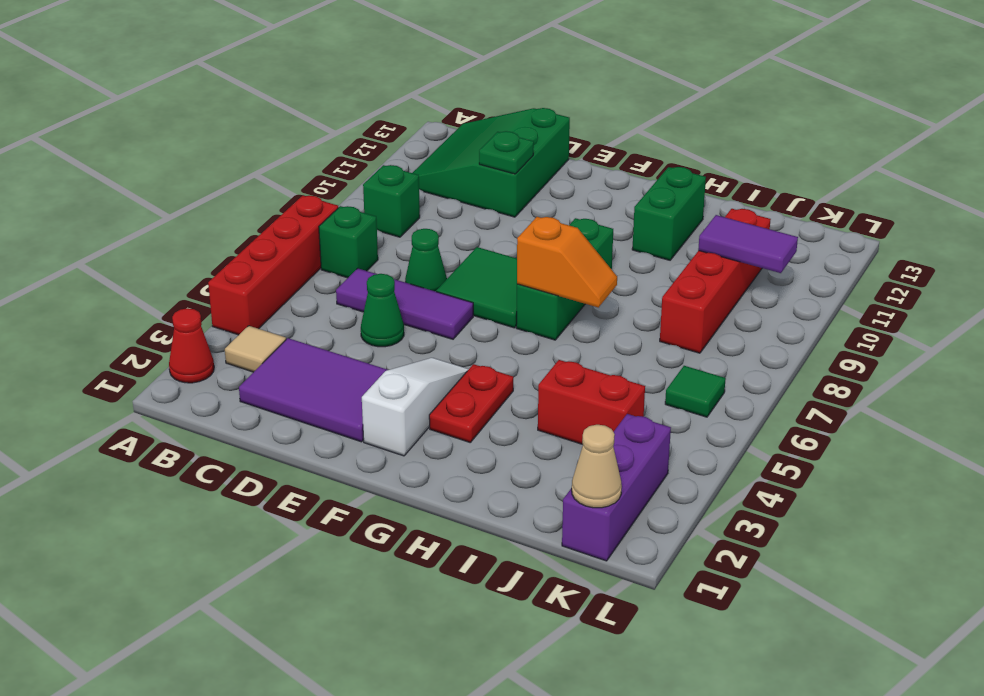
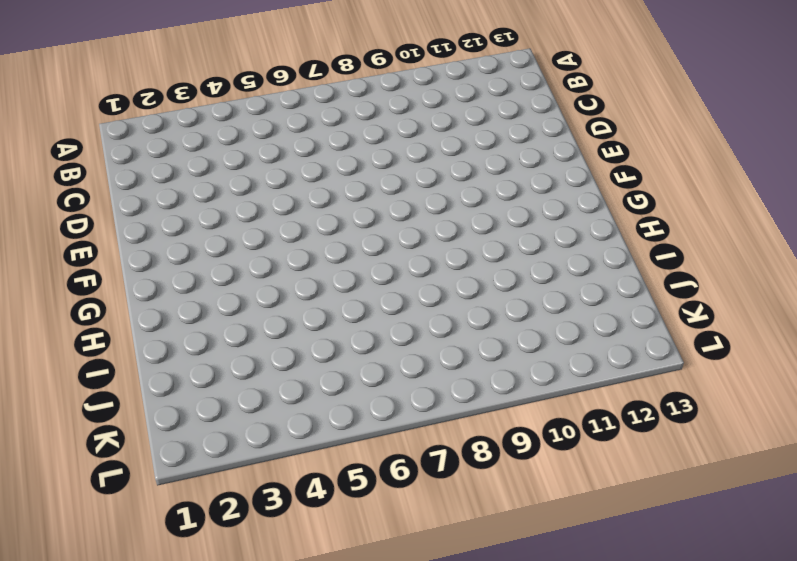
none -> red 1x1 cone [169,308,214,383]
none -> red 1x4 brick [208,196,338,335]
none -> tan 1x1 tile [225,326,286,372]

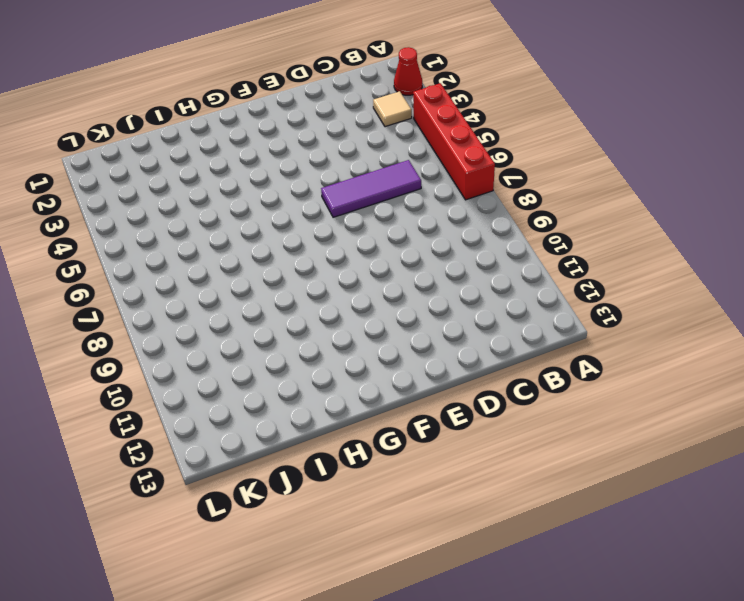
none -> green 1x1 brick [319,206,378,278]
none -> green 1x1 brick [363,165,420,237]
none -> green 3x3 slope [413,108,570,217]

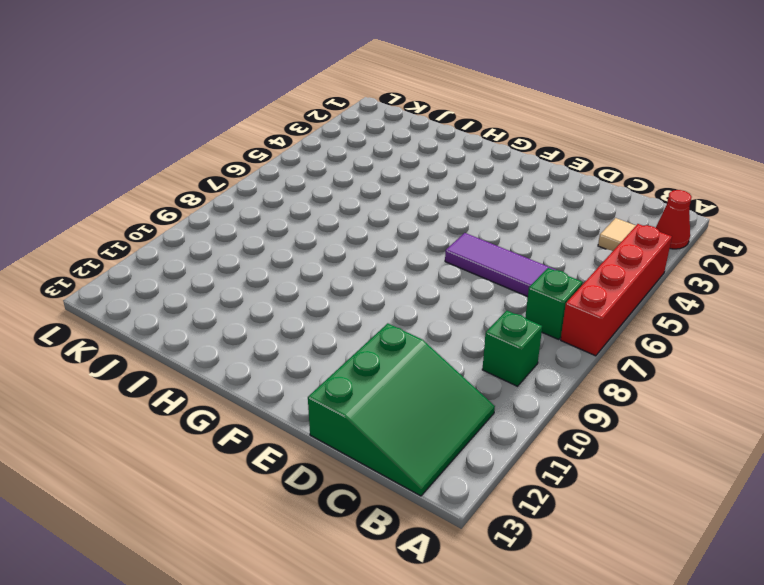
none -> purple 2x3 tile [239,338,387,442]
none -> green 1x1 cone [361,274,404,347]
none -> green 1x1 cone [405,229,447,292]

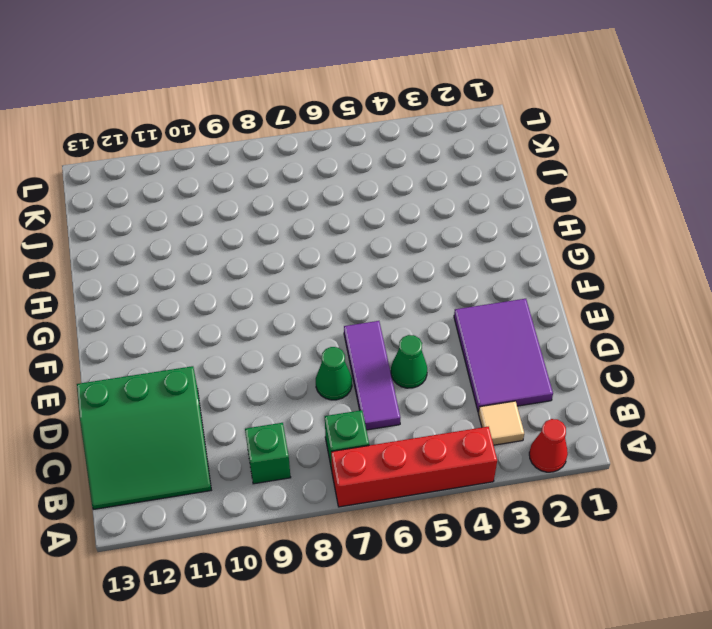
none -> green 2x2 tile [436,247,517,328]
none -> white 1x3 slope [362,358,469,456]
none -> red 1x2 plate [429,364,513,442]

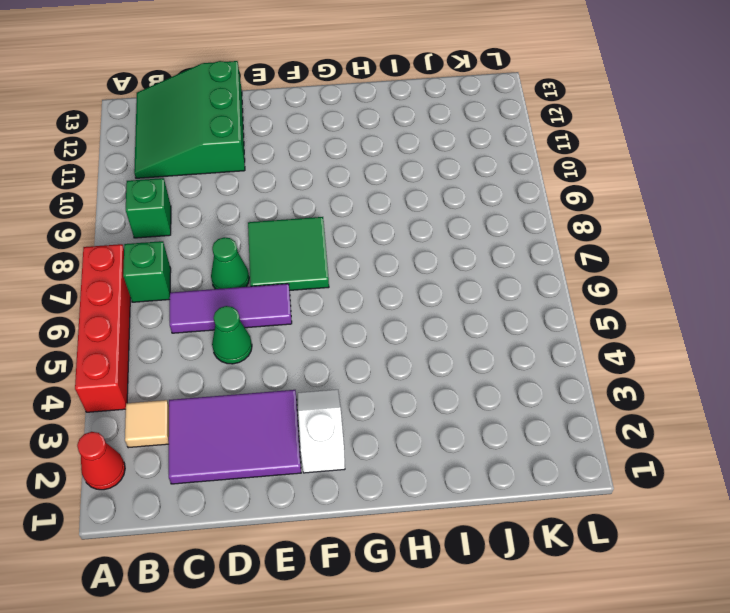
white 1x2 slope [298,390,345,473] -> white 1x3 slope [362,358,469,456]
none -> red 1x2 plate [429,364,513,442]
none -> green 1x3 brick [516,218,613,340]
none -> green 1x2 brick [632,167,706,260]

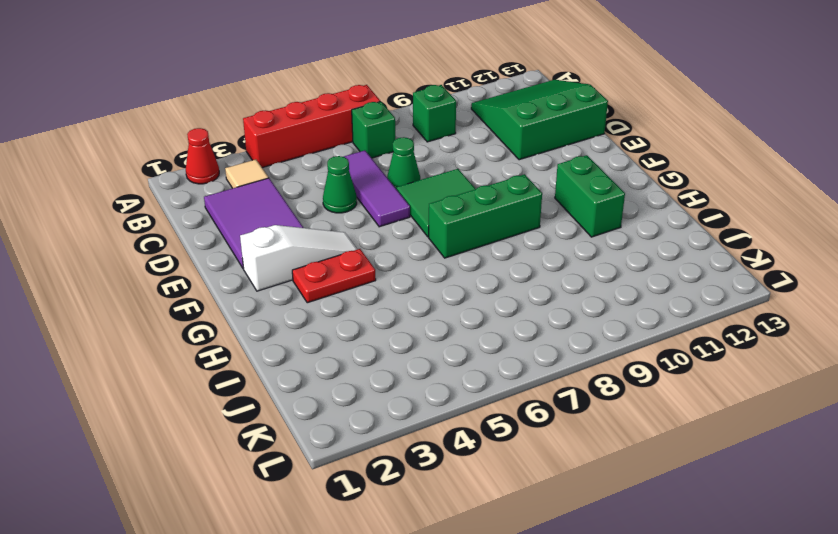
green 1x2 brick [555,155,625,237] -> green 1x2 brick turned to [632,167,706,260]
none -> red 1x2 brick [538,360,645,444]
none -> red 1x4 brick [660,209,771,353]
none -> purple 1x3 brick [562,414,671,561]

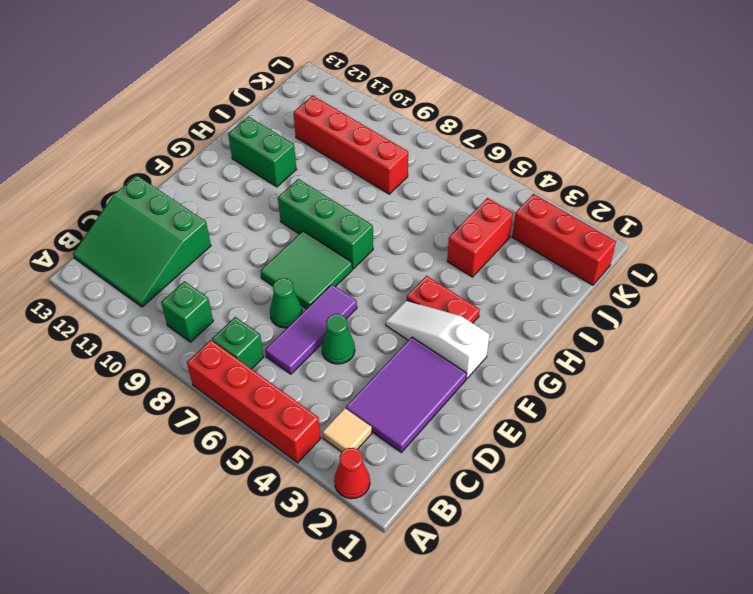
red 1x3 brick [512,194,616,285] -> purple 1x3 brick [562,414,671,561]
none -> green 1x1 tile [665,366,726,417]
none -> green 1x1 plate [479,131,534,174]
none -> orange 1x2 slope [517,217,617,307]

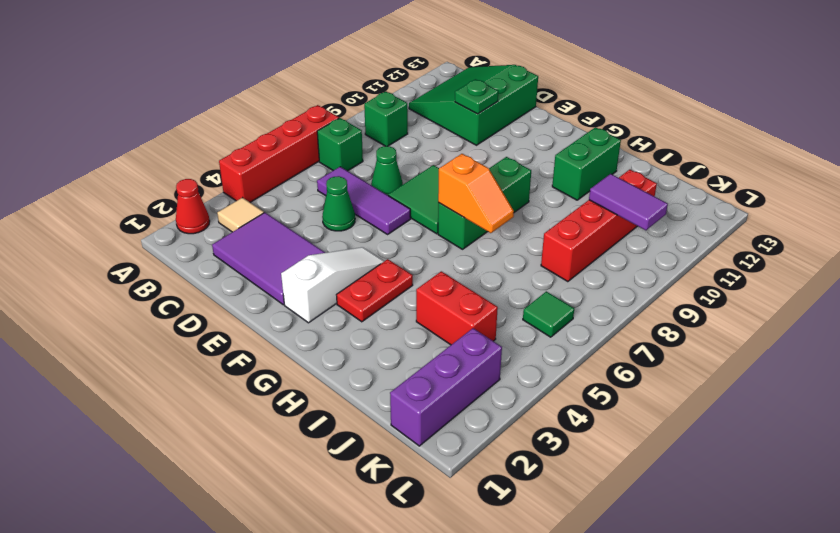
none -> tan 1x1 cone [572,425,622,508]

